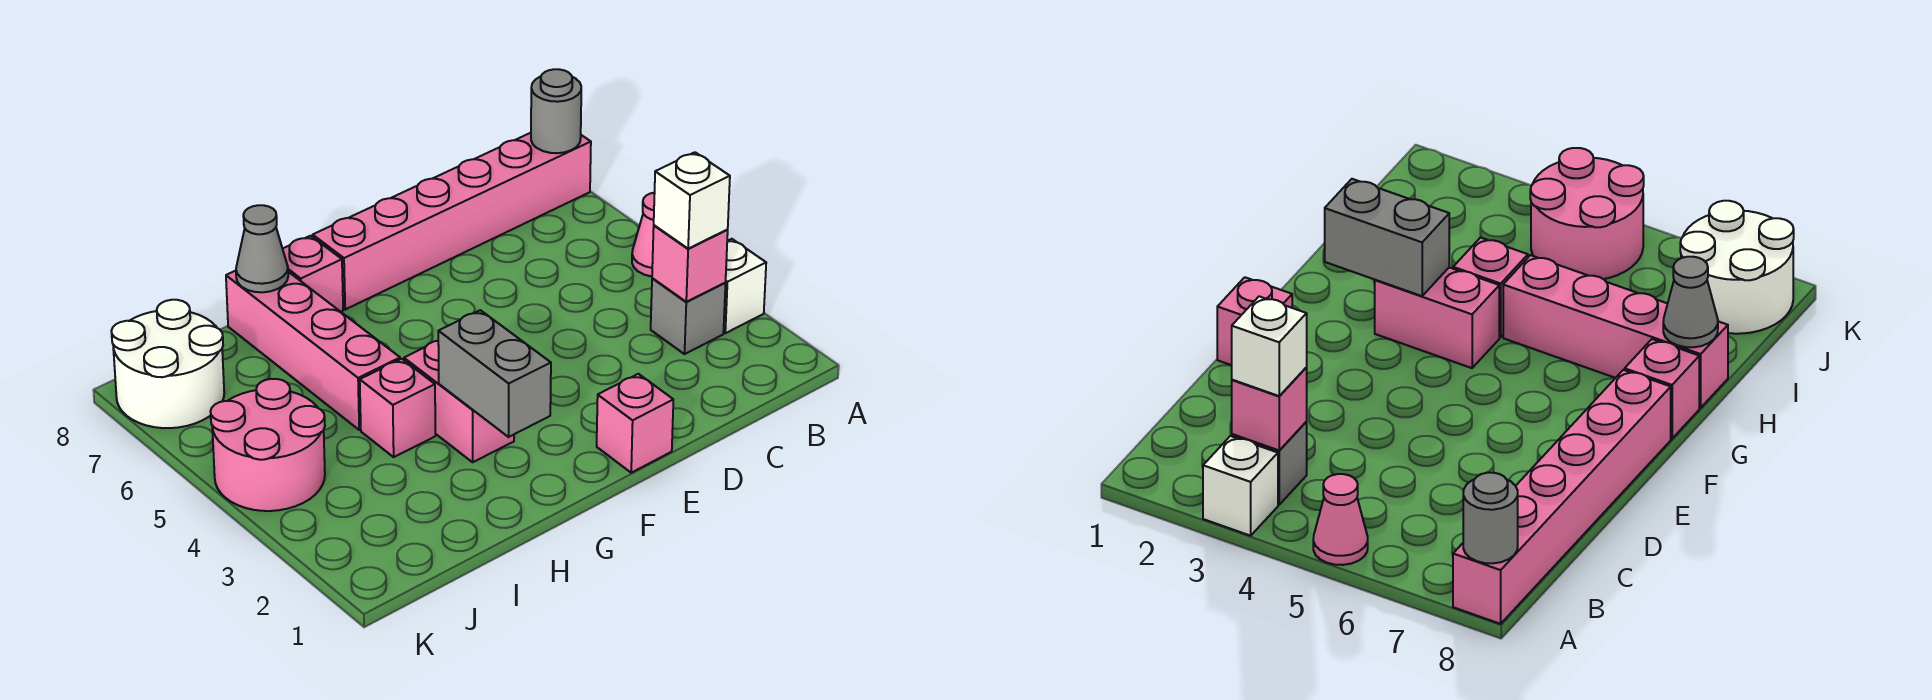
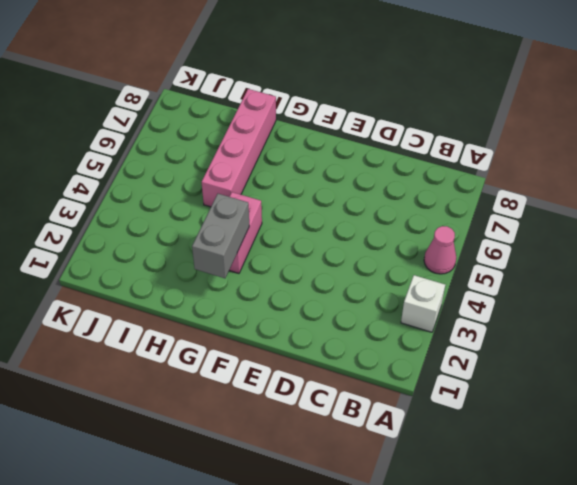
none -> pink 1x6 brick [313,133,591,309]
none -> grey 1x1 brick [651,278,725,354]
none -> pink 1x1 brick [597,374,673,473]

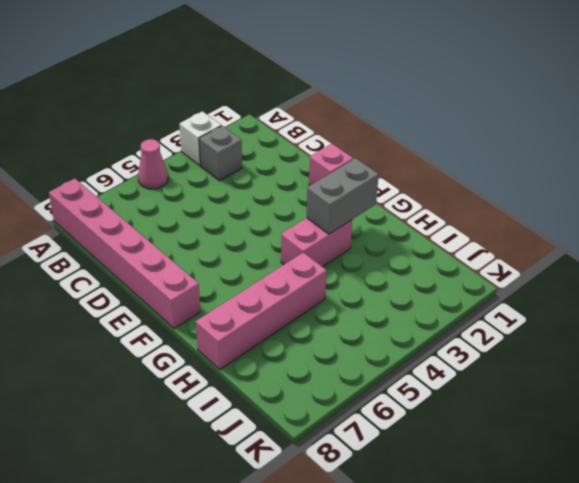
none -> pink 1x1 brick [283,236,343,312]
none -> pink 1x1 brick [360,359,435,457]
none -> pink 2x2 round brick [210,379,325,511]

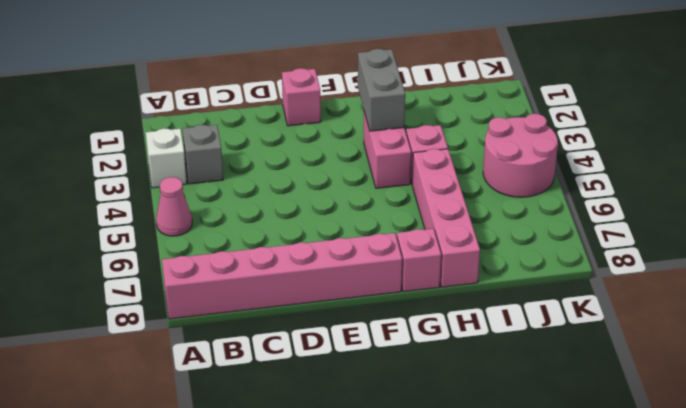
none -> white 2x2 round brick [111,300,224,428]
none -> grey 1x1 round brick [531,69,581,153]
none -> pink 1x1 brick [652,225,728,302]

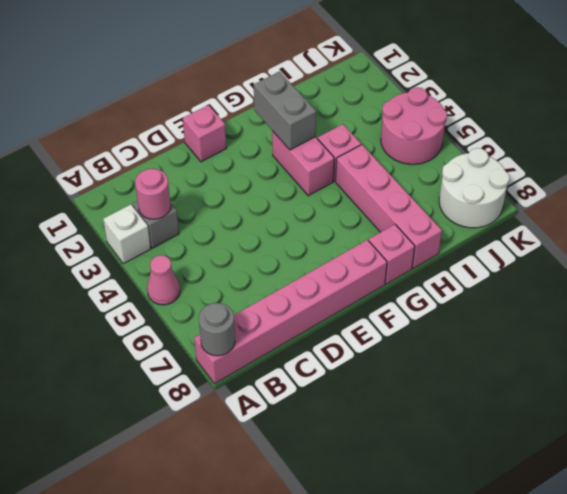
pink 1x1 round brick [135,169,171,219] -> pink 1x1 brick [652,225,728,302]
none -> grey 1x1 cone [236,205,288,292]
none -> white 1x1 brick [654,152,730,249]

